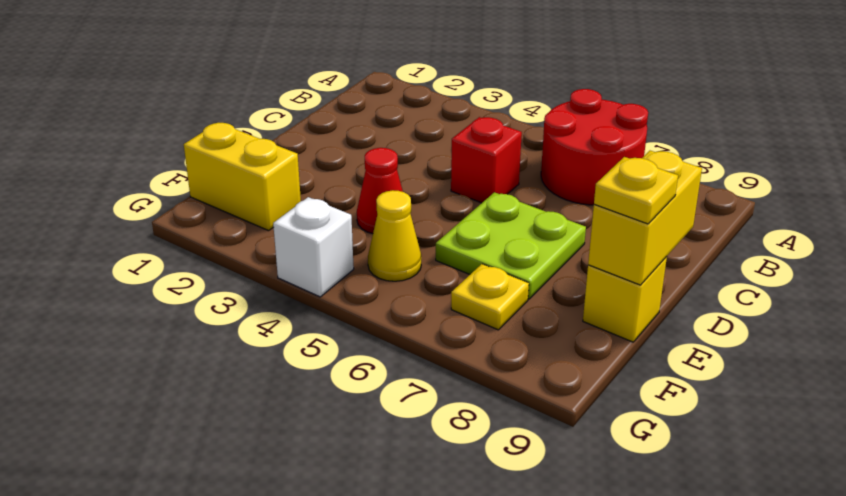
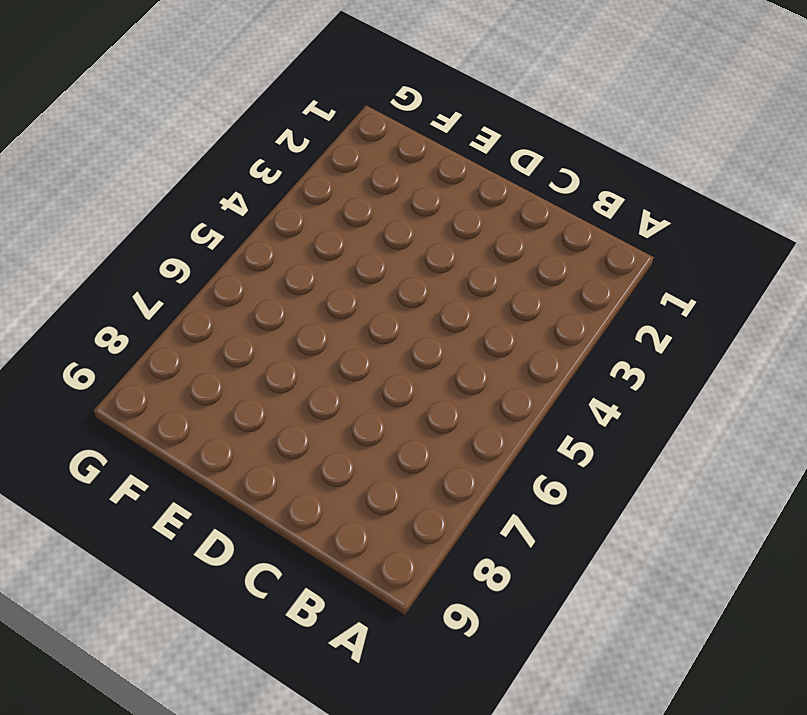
none -> red 2x2 round brick [541,89,648,205]
none -> red 1x1 brick [451,117,522,203]

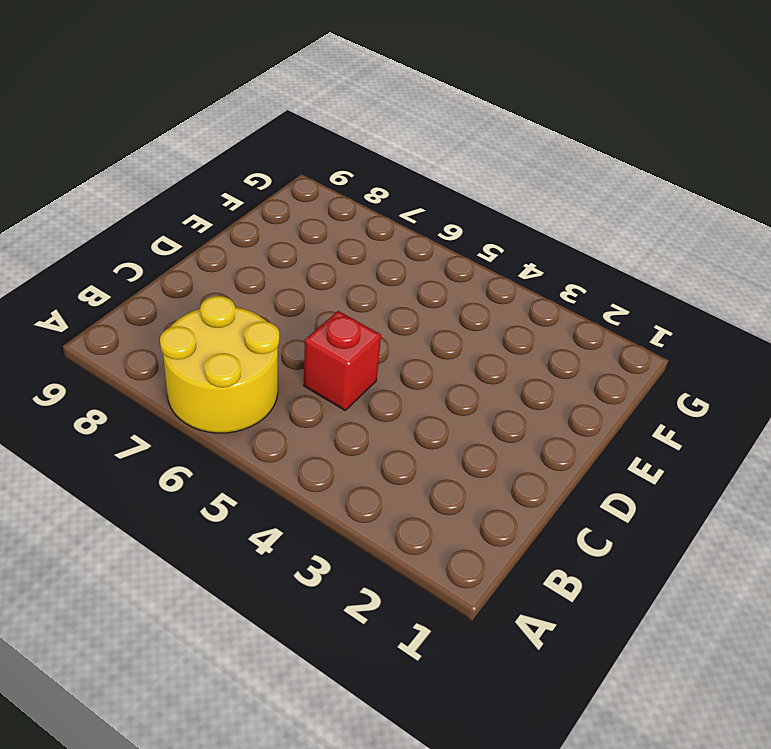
yellow 2x2 round brick [160,296,279,433] -> red 2x2 round brick [541,89,648,205]
none -> lime 2x2 plate [436,192,586,299]
none -> red 1x1 cone [357,148,403,234]

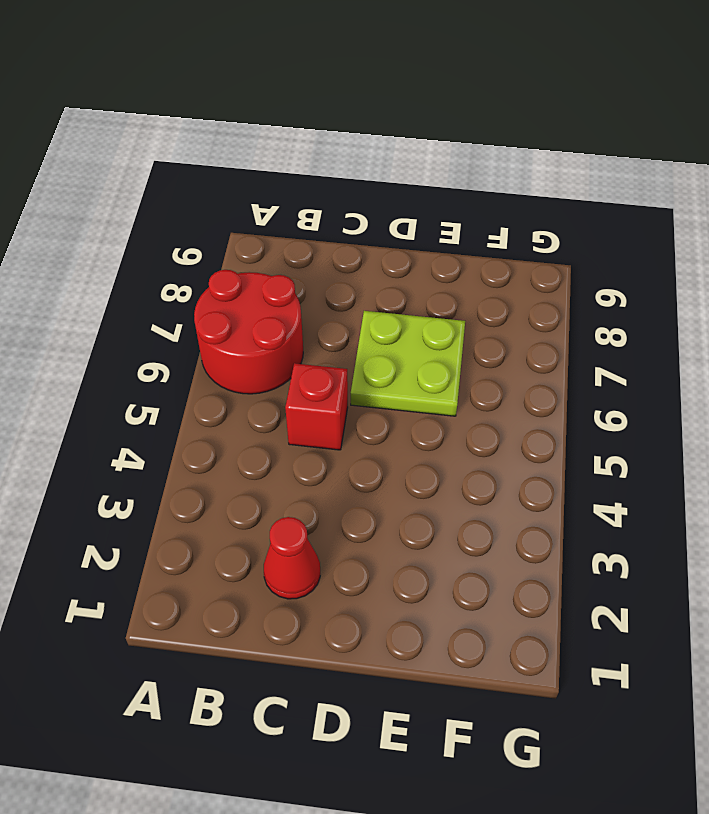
red 1x1 cone [264,517,320,599] -> red 1x1 cone moved to [357,148,403,234]
none -> yellow 1x1 brick [583,256,667,342]
none -> yellow 1x2 brick [184,123,301,231]

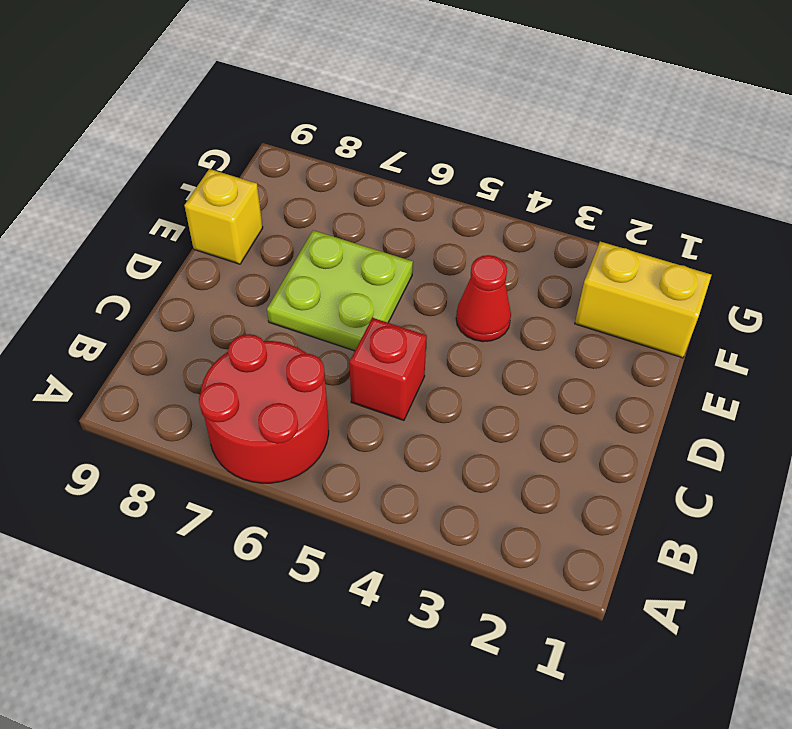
none -> yellow 1x1 cone [368,190,421,281]
none -> yellow 1x1 plate [451,264,529,330]

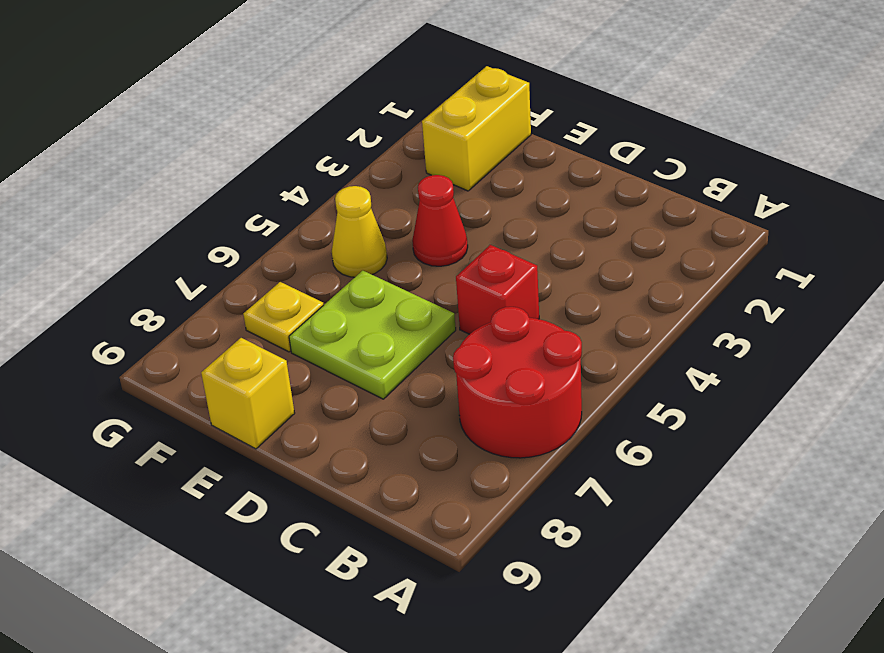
none -> white 1x1 brick [273,197,354,297]
none -> yellow 1x2 brick [588,151,702,285]

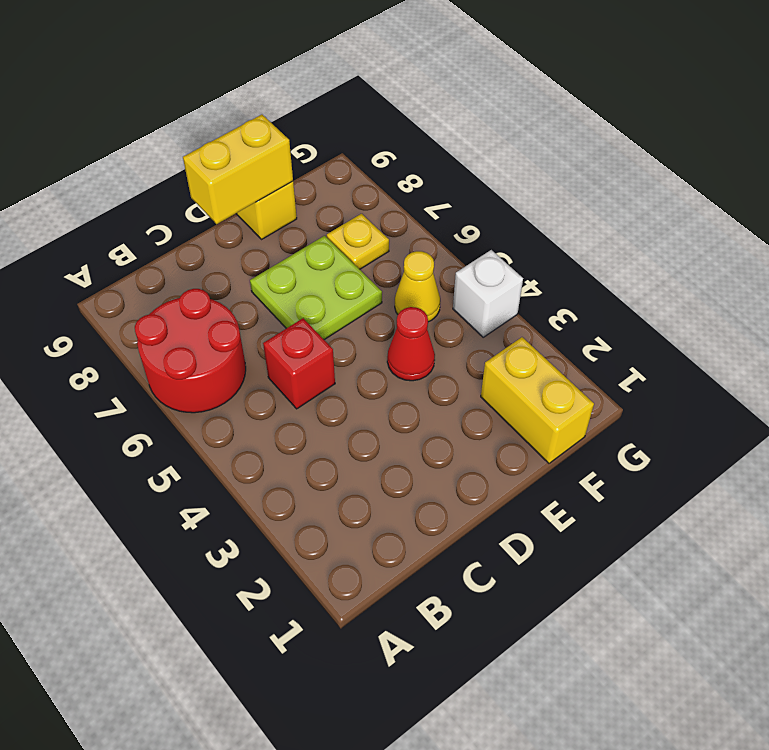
none -> yellow 1x1 plate [594,157,678,224]

